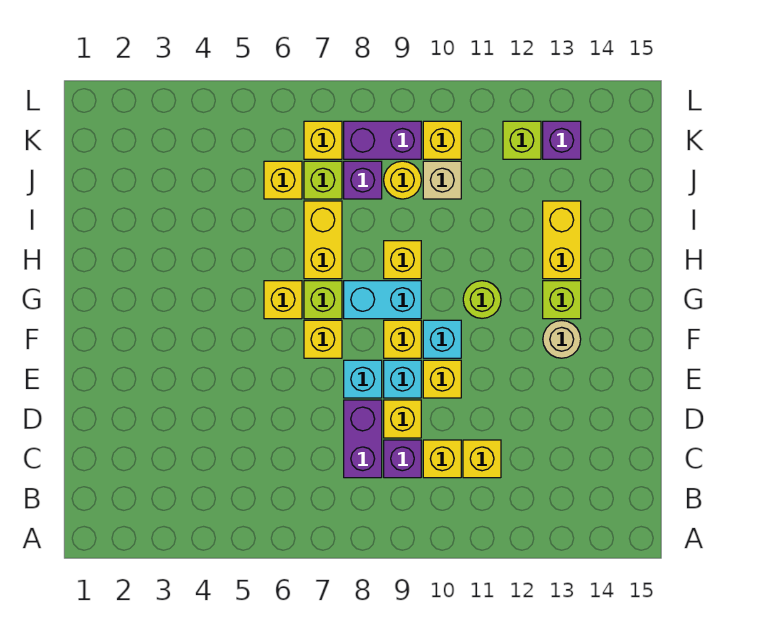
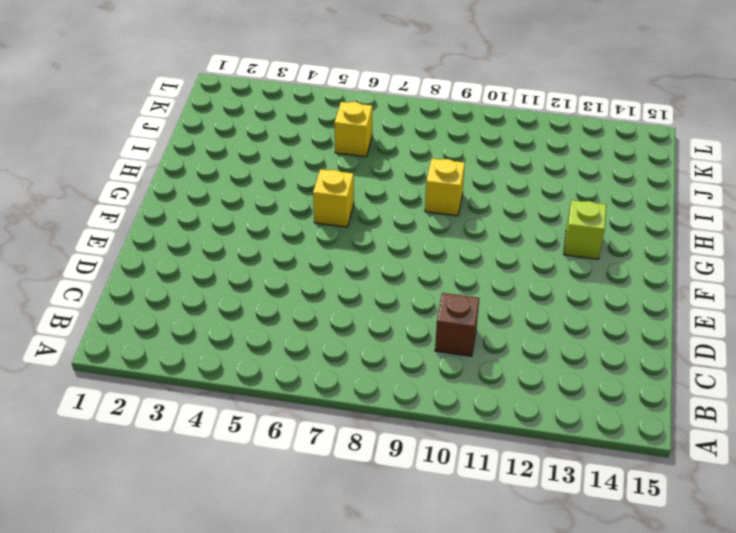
brown 1x1 brick [435,293,479,356] -> yellow 1x1 brick [423,440,461,478]
none -> purple 1x2 brick [344,400,382,478]
none -> purple 1x1 brick [384,440,421,478]
none -> yellow 1x1 brick [463,440,501,478]
none -> yellow 1x1 brick [384,400,421,438]

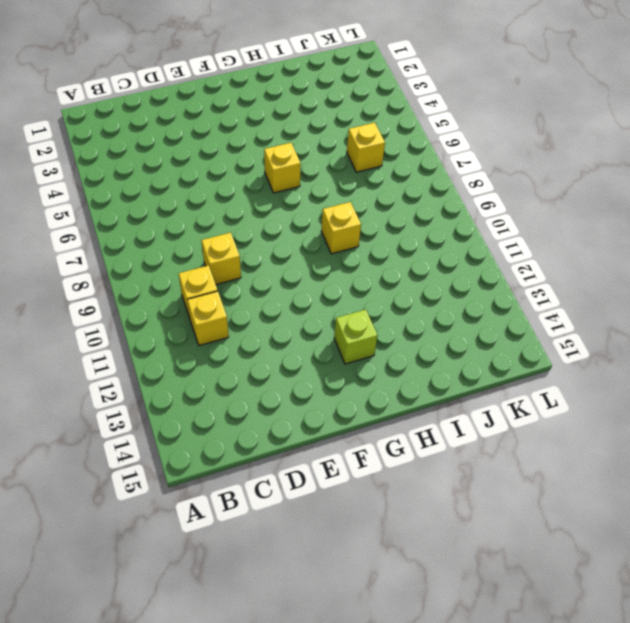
none -> purple 1x2 brick [344,400,382,478]
none -> purple 1x1 brick [384,440,421,478]
none -> cyan 1x1 brick [344,360,382,398]
none -> cyan 1x1 brick [384,360,421,398]

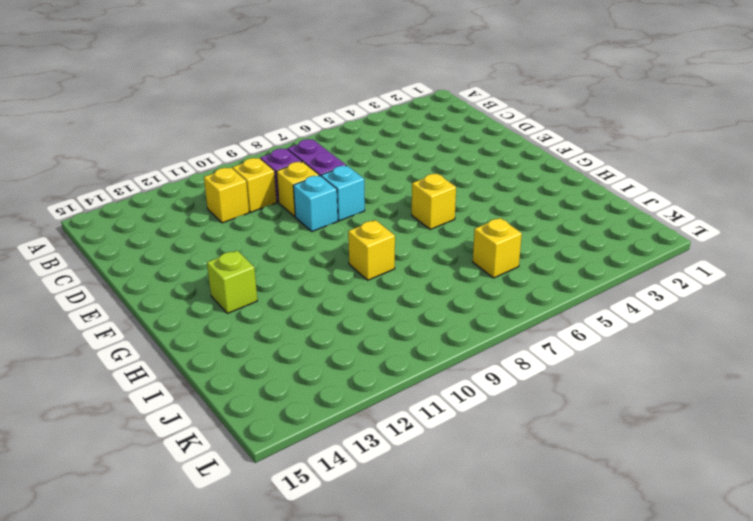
none -> yellow 1x1 brick [423,360,461,398]
none -> yellow 1x1 brick [304,320,342,358]
none -> yellow 1x1 brick [384,320,421,358]
none -> cyan 1x1 brick [423,320,461,358]

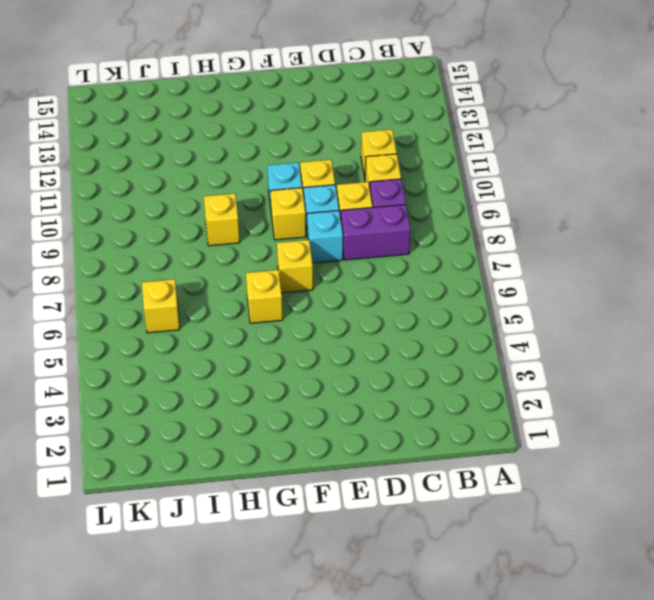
none -> tan 1x1 round brick [543,320,581,358]
none -> lime 1x1 brick [304,281,342,319]
none -> cyan 1x2 brick [344,281,421,319]
none -> lime 1x1 round brick [463,281,501,318]

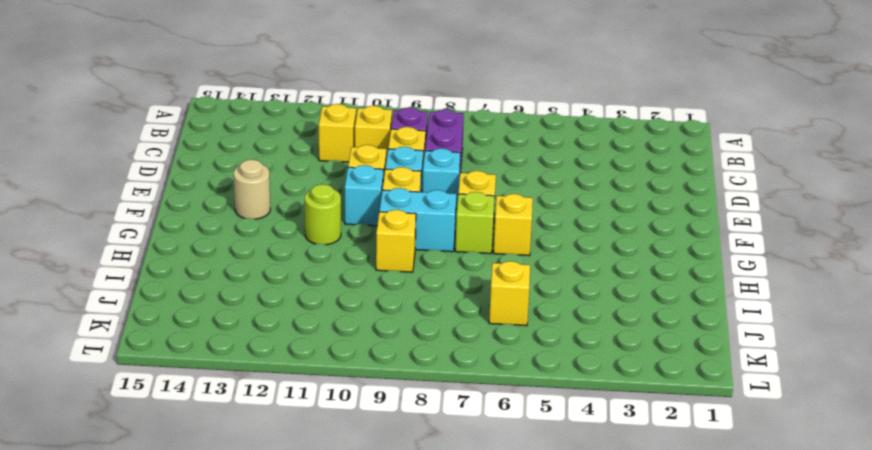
none -> lime 1x1 brick [543,281,581,319]
none -> yellow 1x2 brick [304,201,342,279]
none -> yellow 1x2 brick [543,201,581,279]
none -> lime 1x1 brick [304,161,342,199]

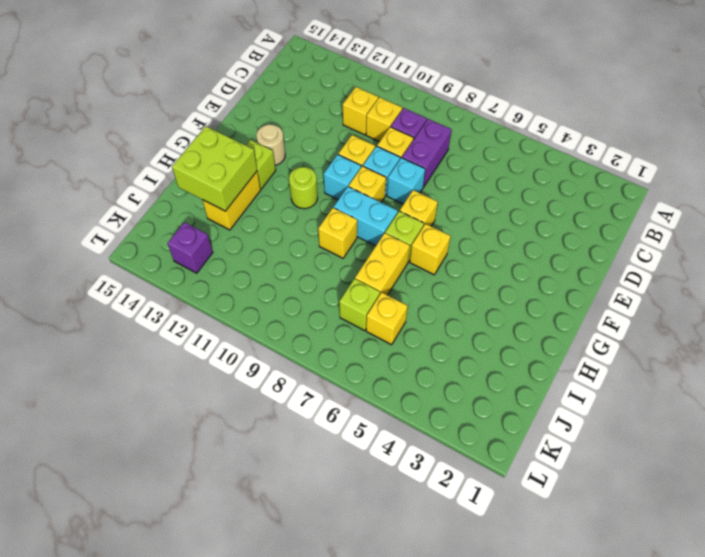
lime 2x2 brick [172,126,257,211] -> none
none -> purple 1x1 brick [344,161,382,199]
none -> yellow 1x1 round brick [384,161,421,199]
none -> tan 1x1 brick [423,161,461,199]
none -> yellow 1x1 brick [304,121,342,159]

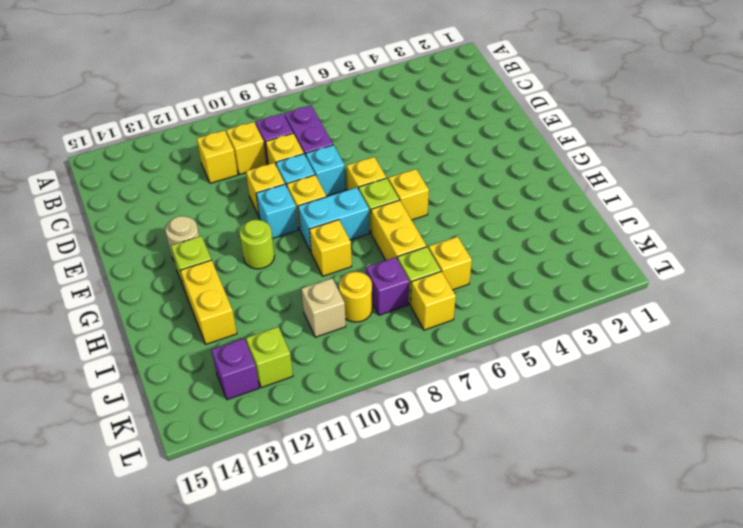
none -> purple 1x2 brick [344,121,421,159]
none -> yellow 1x1 brick [423,121,461,159]

